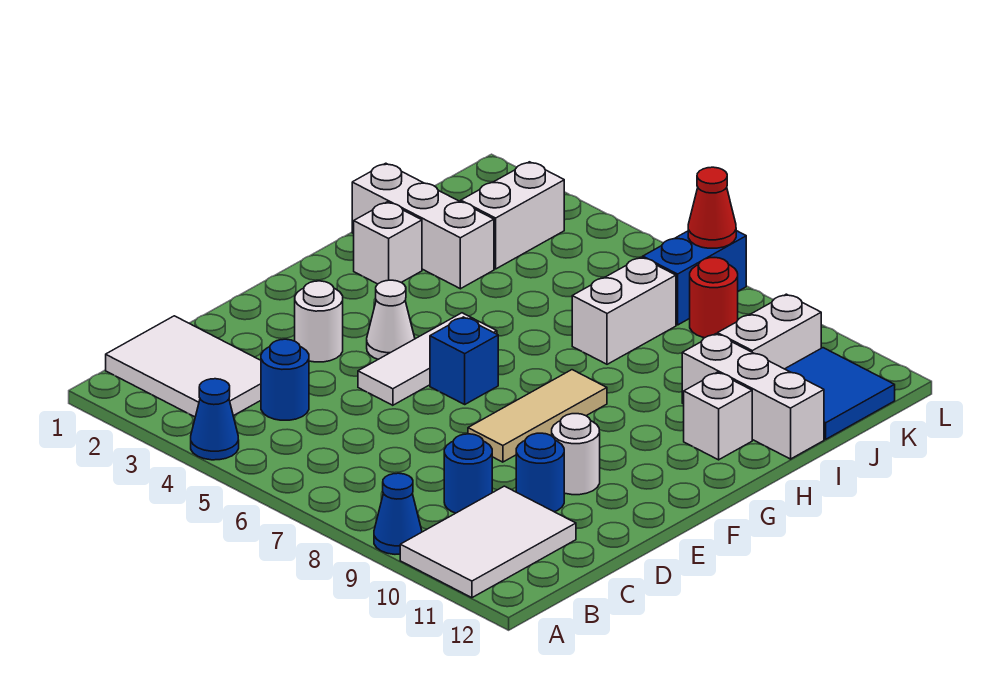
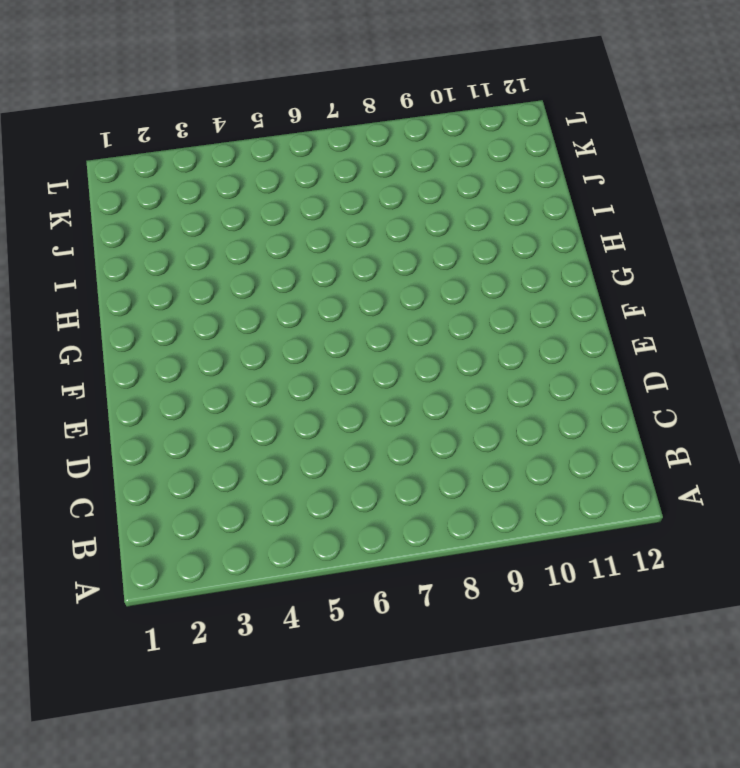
none -> blue 1x1 cone [191,379,239,460]
none -> blue 1x1 cone [374,473,422,554]
none -> white 2x3 tile [400,486,576,598]

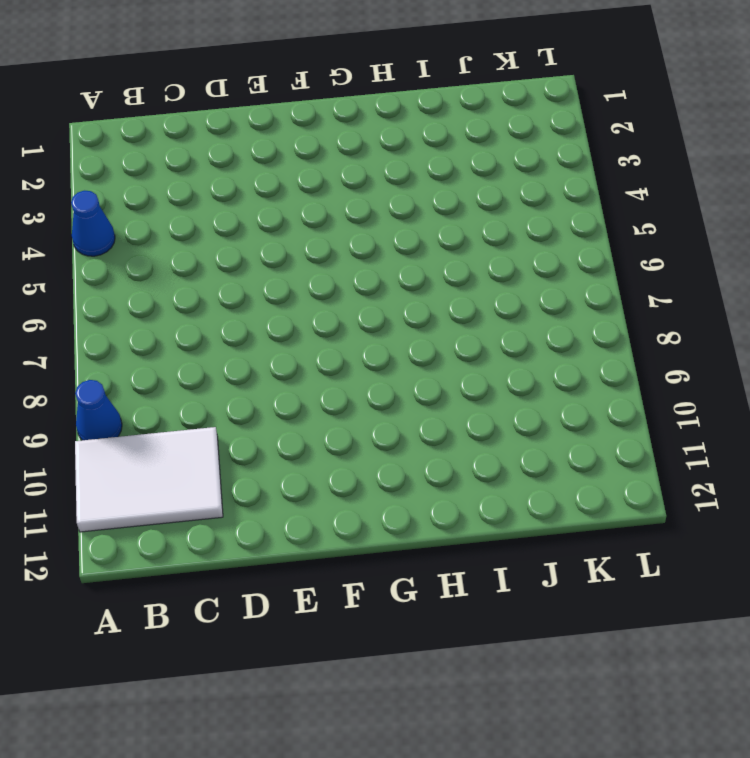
none -> white 2x3 tile [106,316,261,417]
none -> blue 1x1 round brick [261,339,309,420]
none -> blue 1x1 round brick [444,434,492,513]

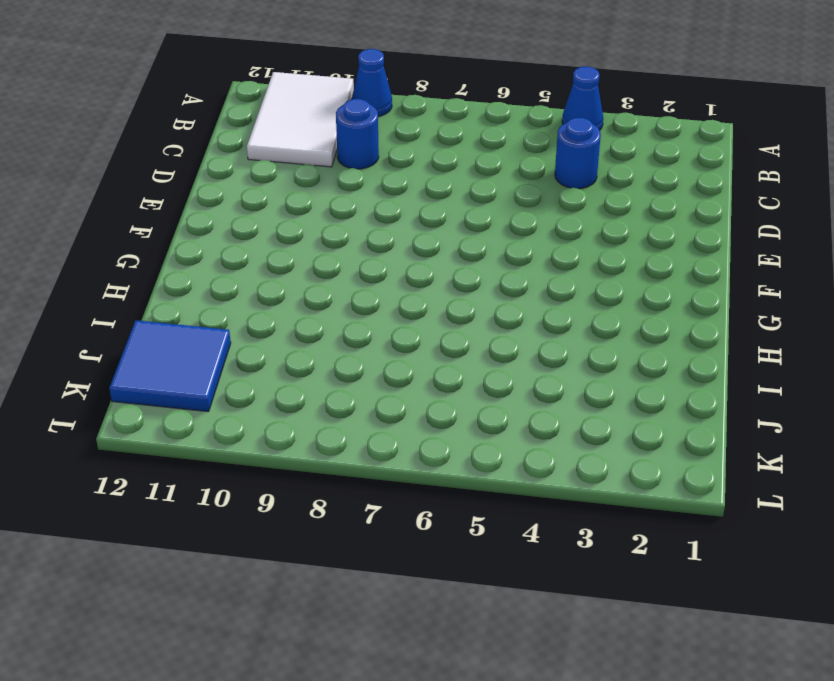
none -> white 2x3 tile [106,316,261,417]
none -> blue 1x1 round brick [516,433,564,512]
none -> white 1x1 round brick [295,281,343,362]

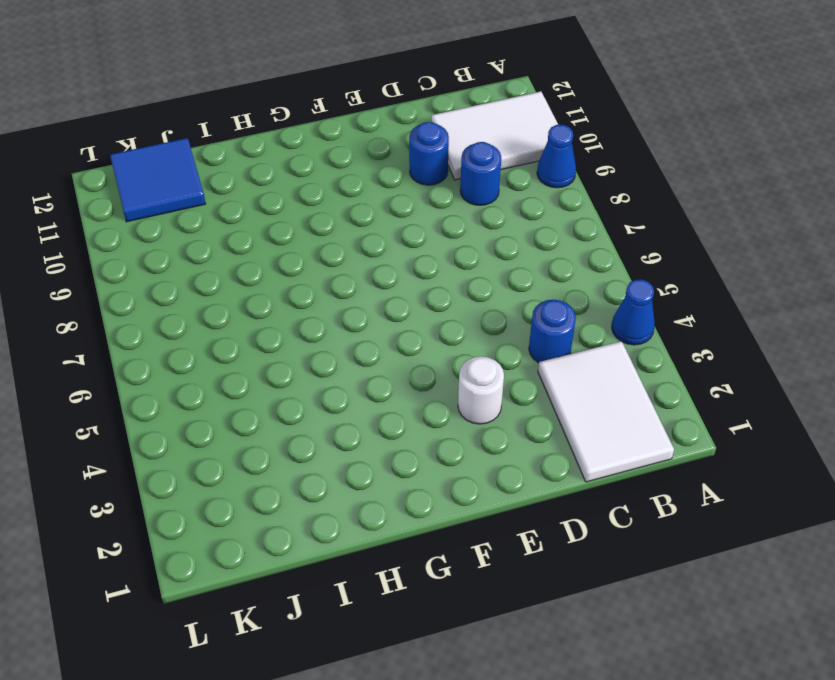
none -> white 1x3 tile [358,313,497,405]
none -> tan 1x3 tile [468,370,607,462]
none -> white 1x1 round brick [552,414,600,495]

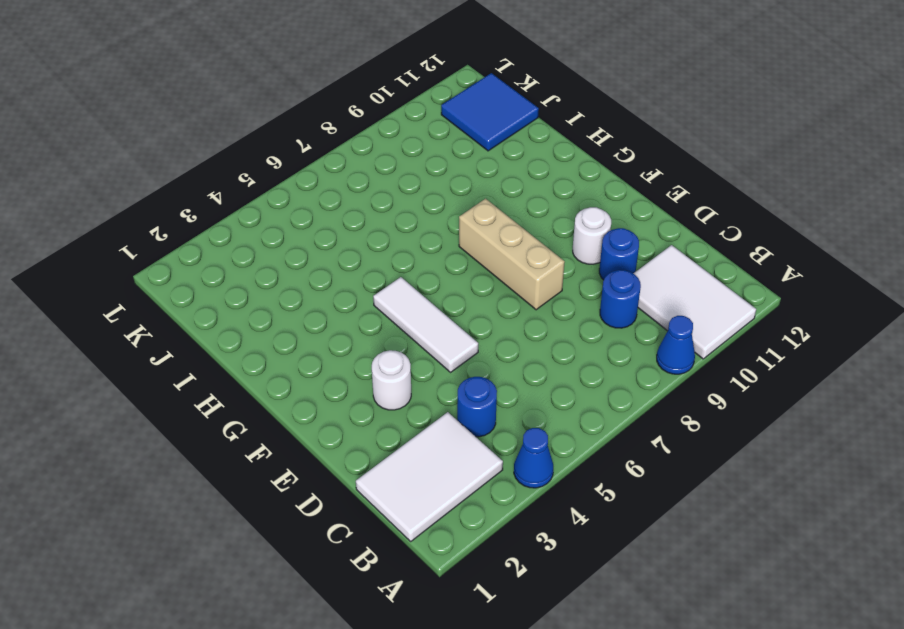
tan 1x3 brick [459,199,565,310] -> tan 1x3 tile [468,370,607,462]
none -> white 1x1 cone [367,280,415,359]
none -> blue 1x1 brick [430,317,498,404]
none -> white 1x1 brick [354,202,422,284]

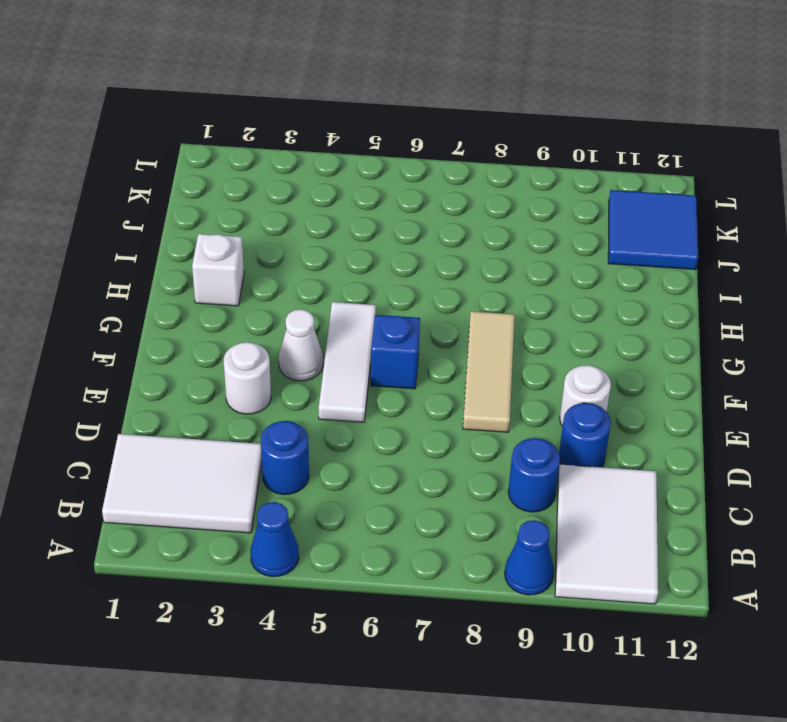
none -> white 1x1 brick [684,372,752,460]
none -> white 1x3 brick [352,163,494,289]
none -> white 1x2 brick [572,257,676,364]

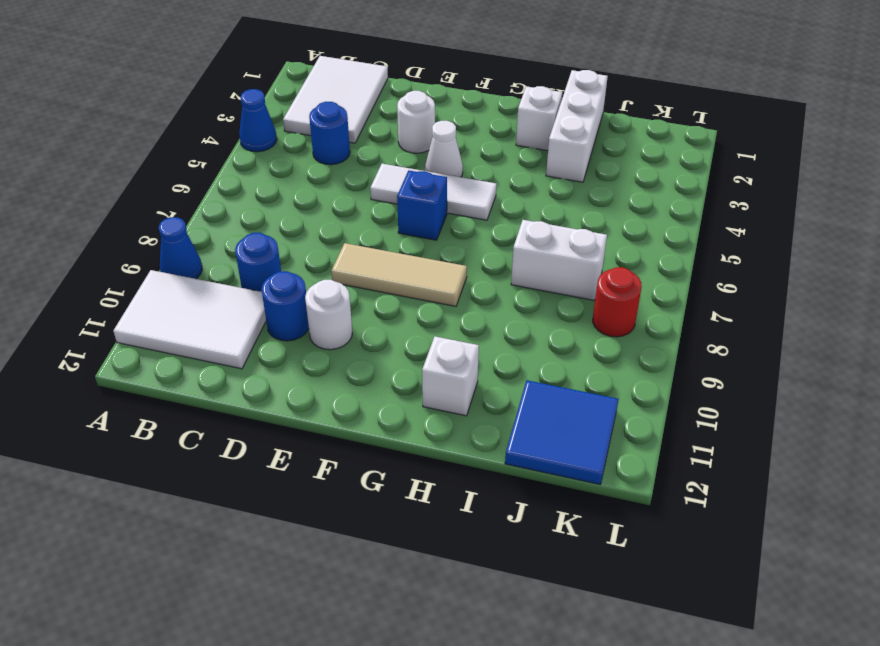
none -> white 1x3 brick [682,334,824,459]
none -> white 1x2 brick [461,162,564,269]
none -> white 1x2 brick [718,294,821,369]

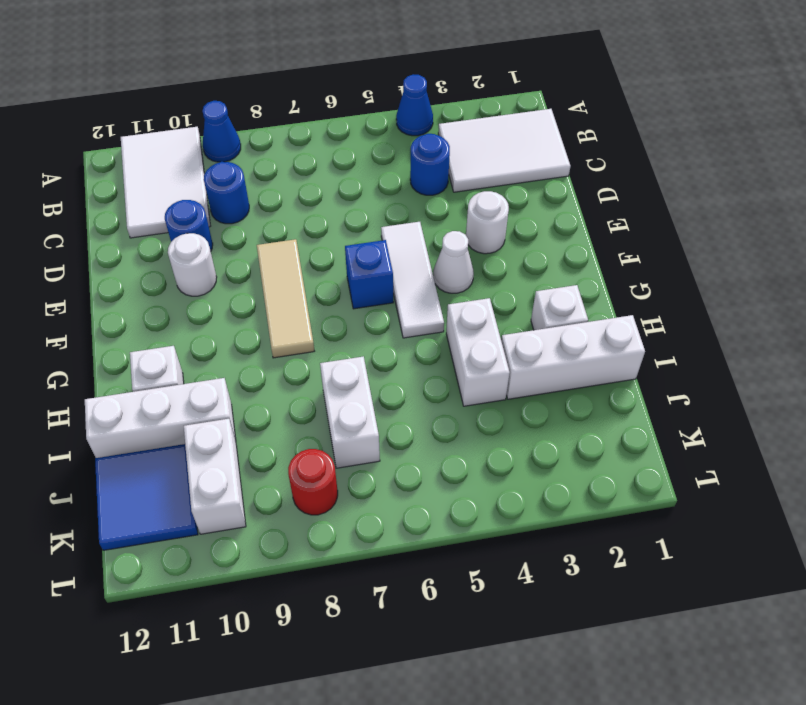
white 1x2 brick [446,298,510,406] -> white 1x2 brick moved to [461,162,564,269]
none -> blue 1x2 brick [643,231,746,325]
none -> red 1x1 cone [688,167,736,248]

